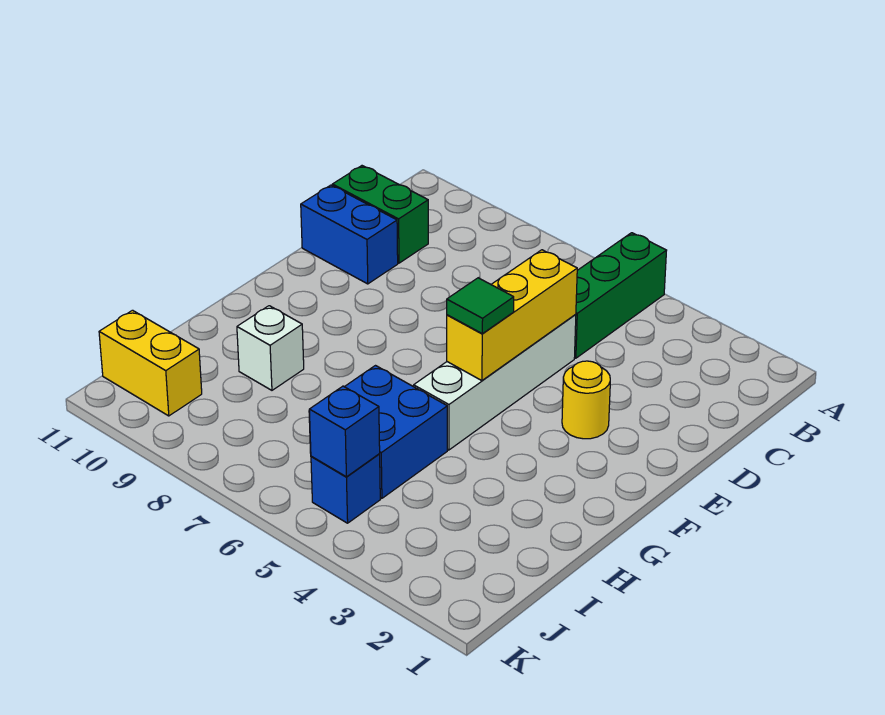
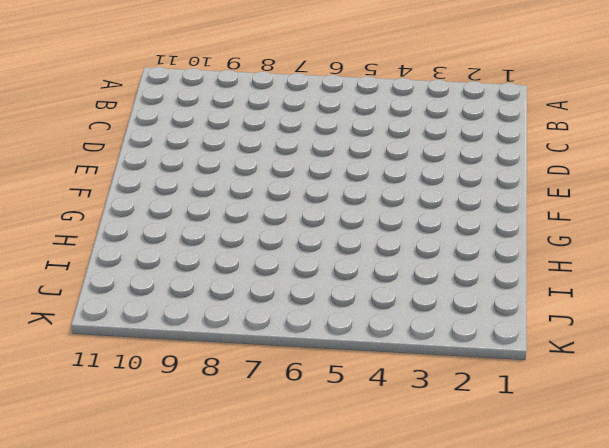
none -> green 1x3 brick [574,233,667,358]
none -> green 1x2 brick [332,166,428,263]
none -> white 1x4 brick [414,315,576,450]

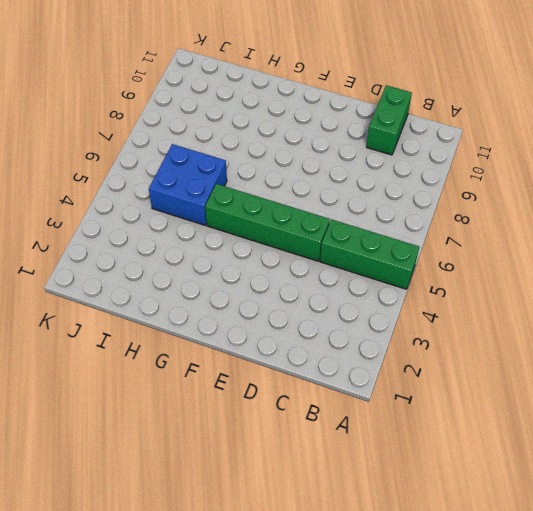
green 1x4 brick [205,184,330,261] -> white 1x4 brick [414,315,576,450]
none -> blue 1x2 brick [301,185,398,284]
none -> yellow 1x1 round brick [562,361,610,439]
none -> white 1x1 brick [237,306,304,390]

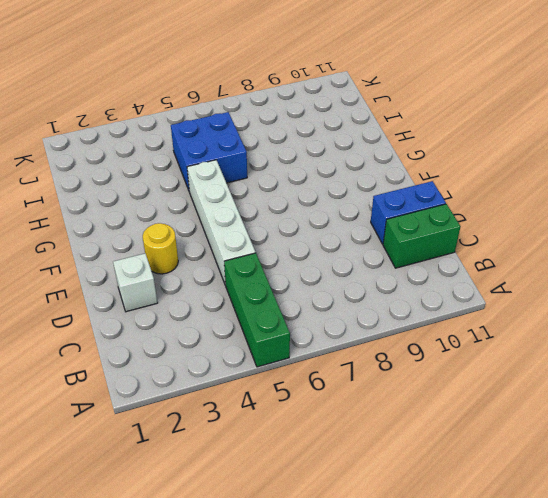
white 1x1 brick [113,253,158,312] -> white 1x1 brick moved to [237,306,304,390]
none -> blue 1x1 brick [311,454,380,523]
none -> yellow 1x2 brick [99,310,202,416]
none -> yellow 1x3 brick [447,250,577,381]

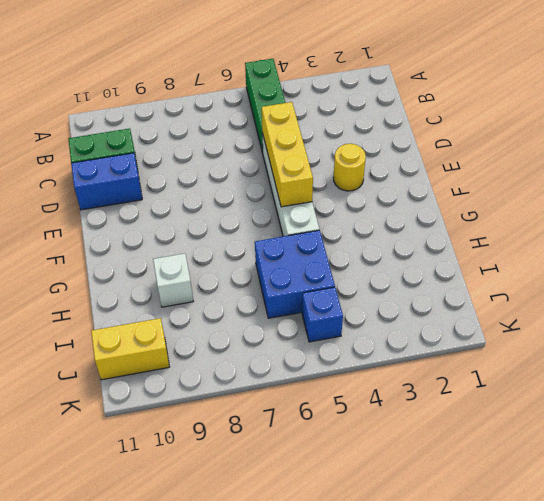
none -> blue 1x1 brick [309,386,380,477]
none -> green 1x1 tile [447,278,514,334]

